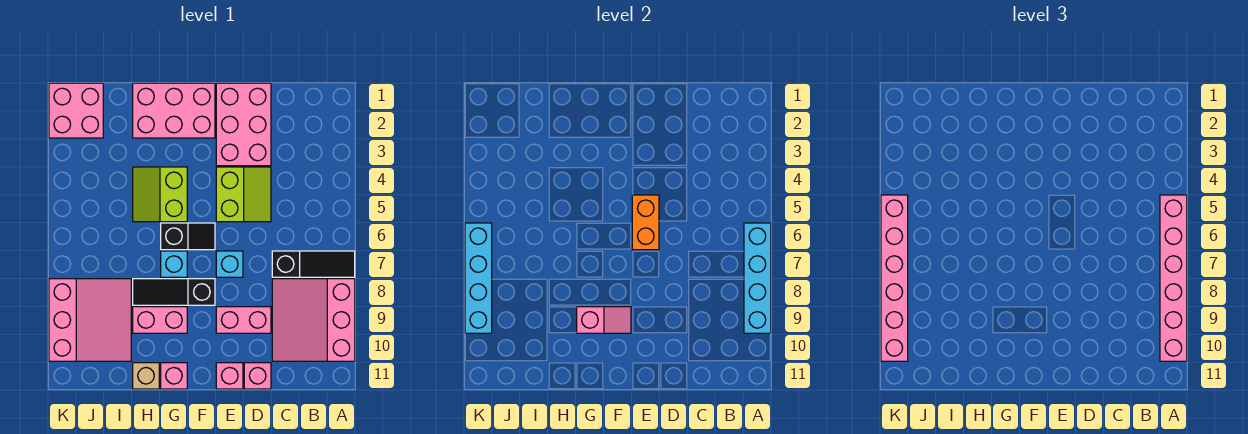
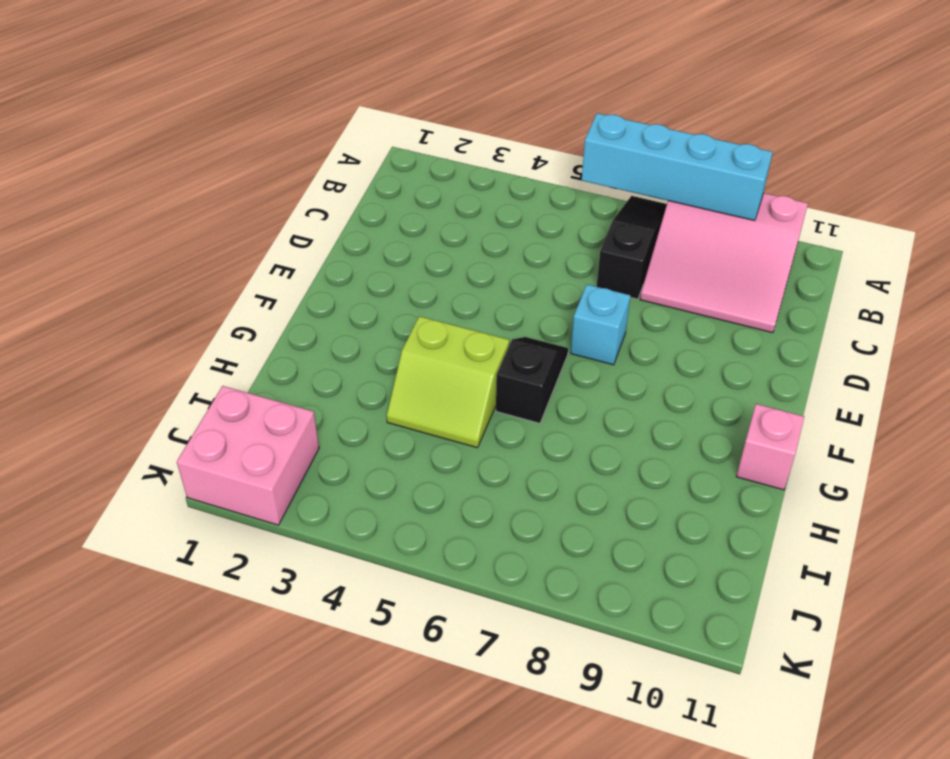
none -> pink 2x3 brick [216,83,271,166]
none -> lime 2x2 slope [216,167,271,222]
none -> pink 1x2 brick [216,307,271,333]

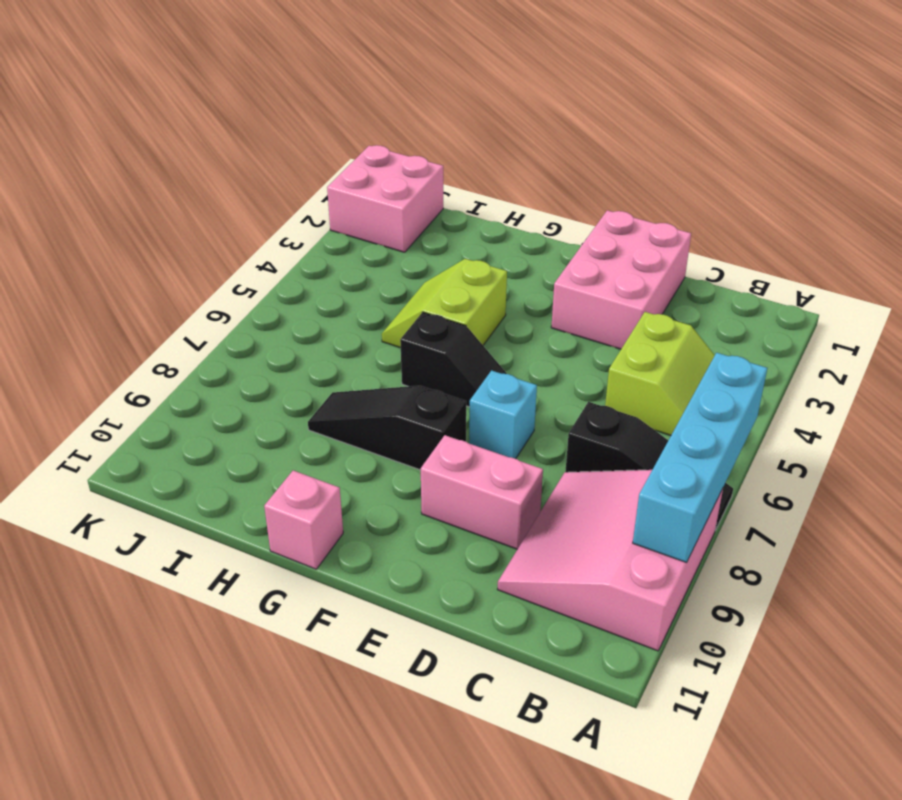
lime 2x2 slope [605,312,715,436] -> lime 2x2 slope moved to [216,167,271,222]
none -> pink 1x1 brick [244,363,271,389]
none -> pink 1x1 brick [216,363,243,389]
none -> pink 2x3 brick [133,83,215,138]

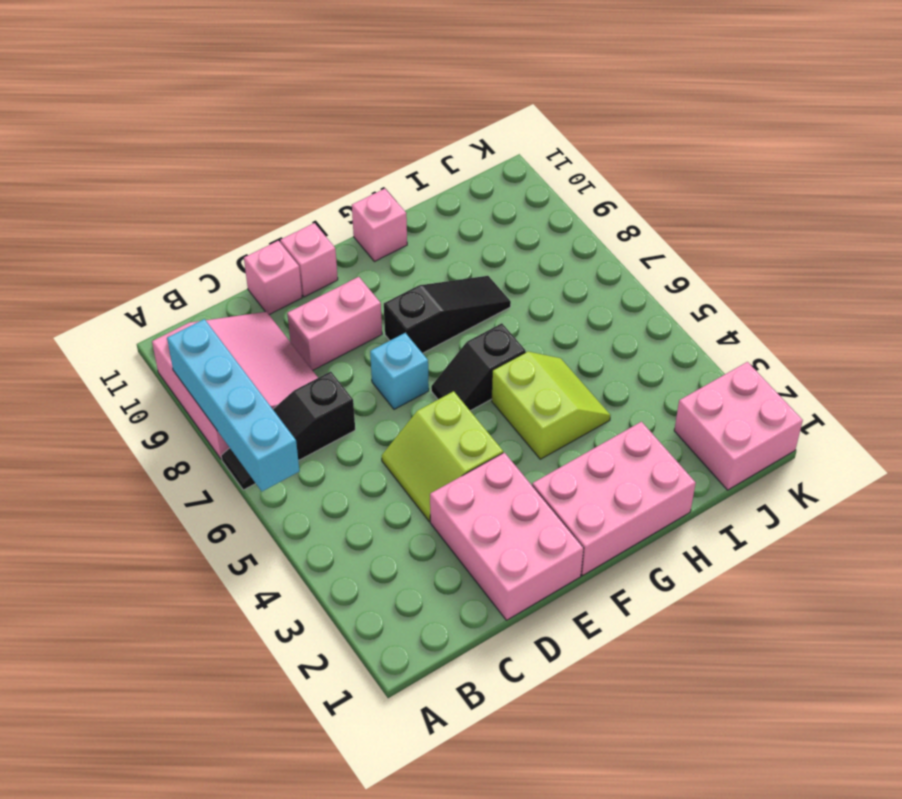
none -> cyan 1x1 brick [161,251,187,277]
none -> pink 1x2 brick [133,307,187,333]
none -> tan 1x1 brick [133,363,159,389]

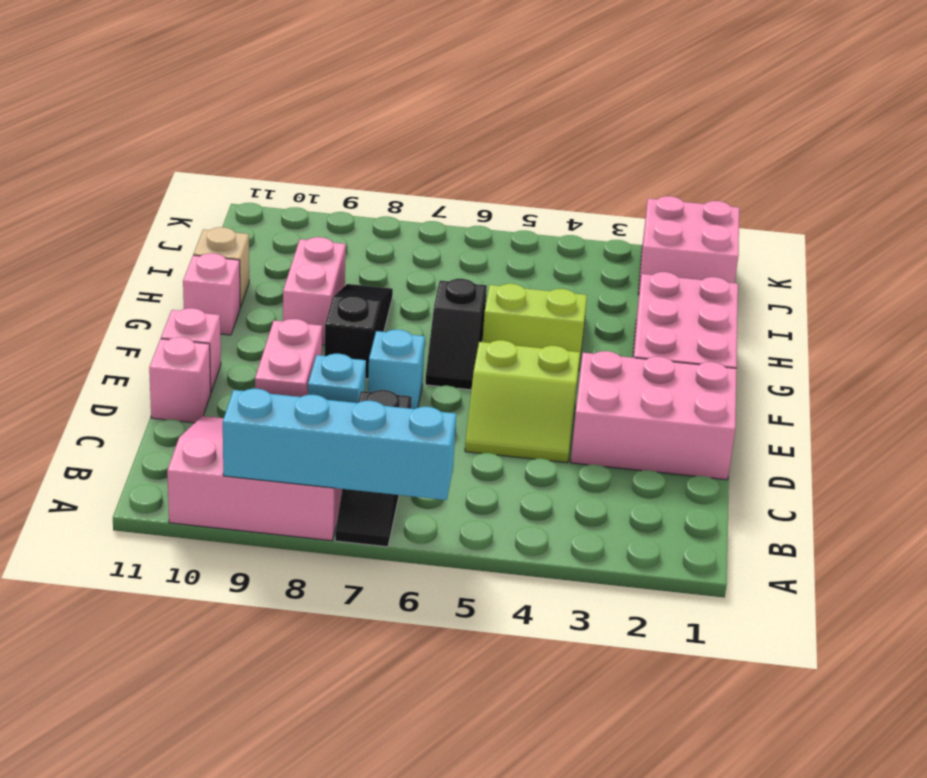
cyan 1x1 brick [308,354,366,403] -> cyan 1x1 brick moved to [161,251,187,277]
none -> pink 3x3 slope [49,279,131,361]
none -> orange 1x2 brick [632,195,659,250]
none -> pink 1x2 slope [577,307,631,333]

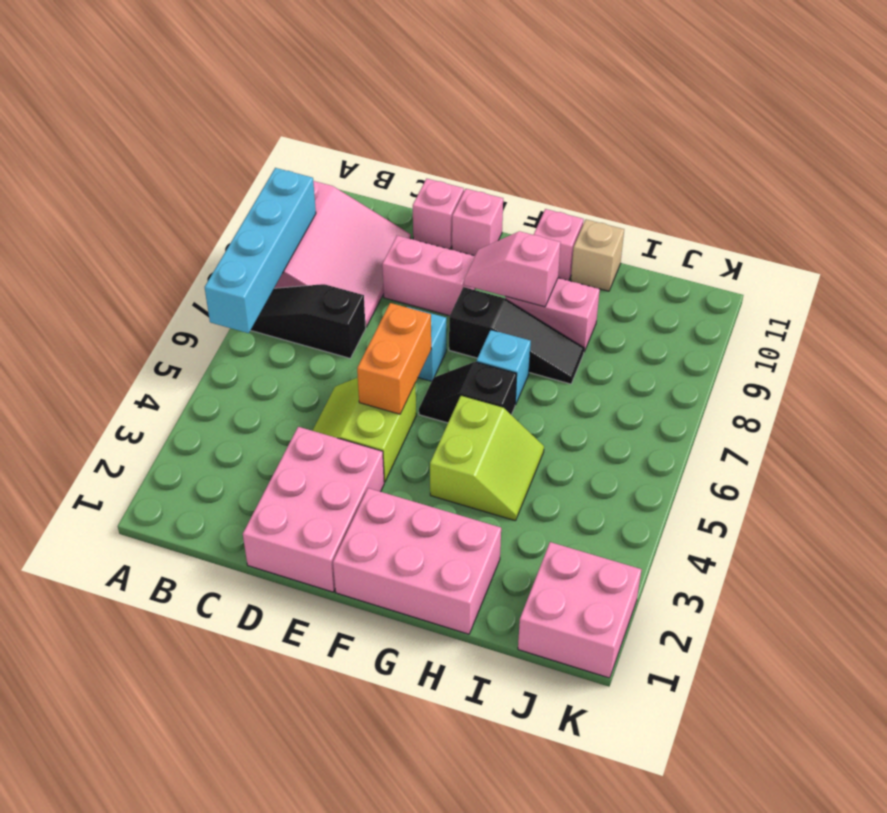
none -> pink 3x3 slope [49,279,131,361]
none -> cyan 1x4 brick [465,223,492,333]
none -> pink 1x6 brick [1160,195,1187,361]

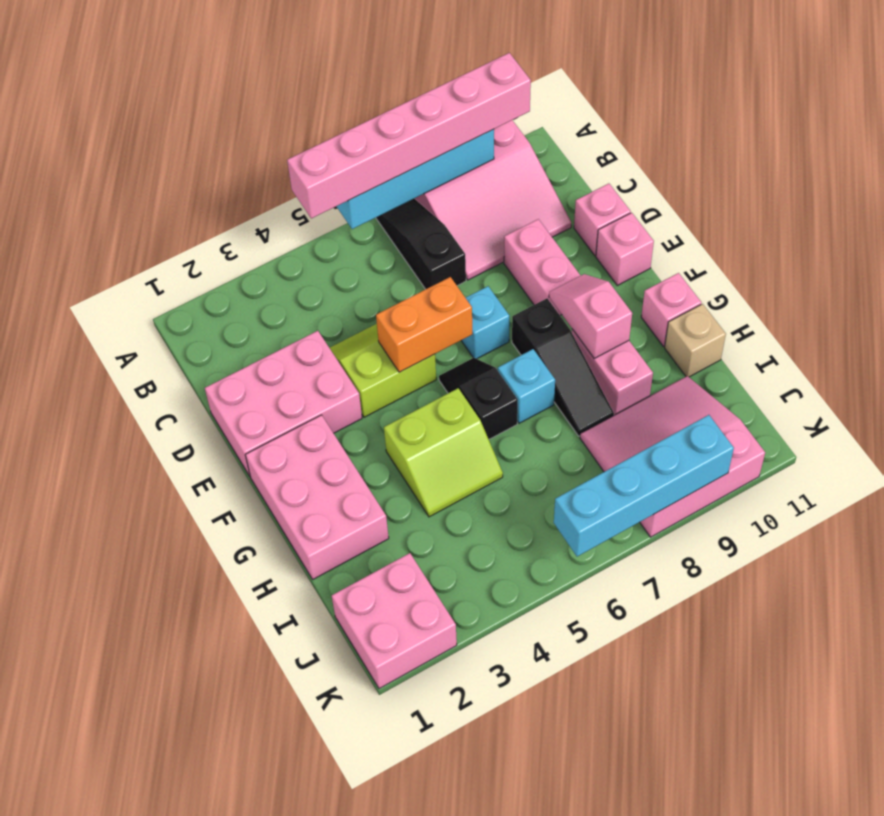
none -> pink 1x6 brick [881,195,908,361]

